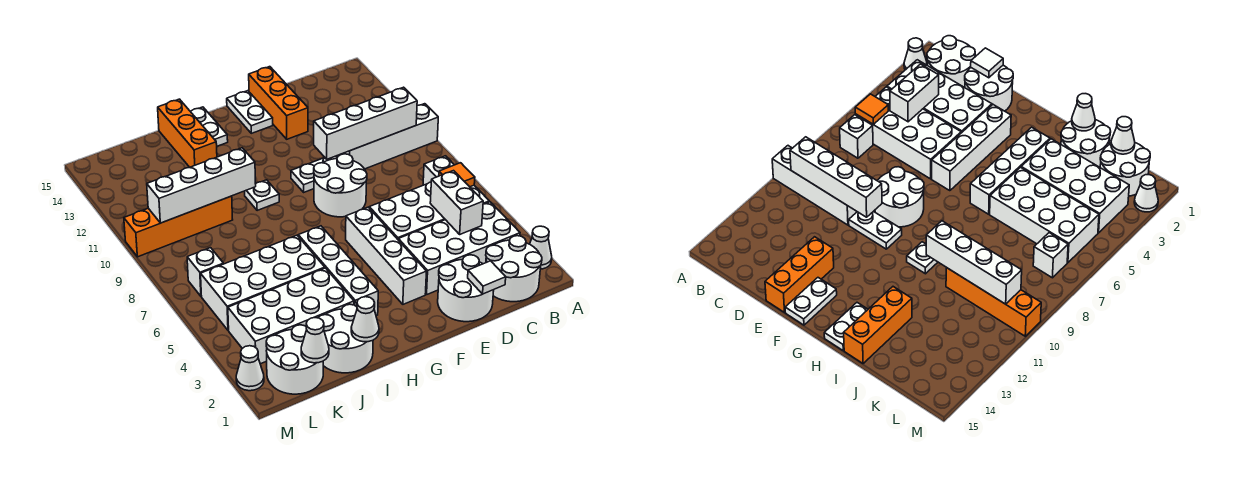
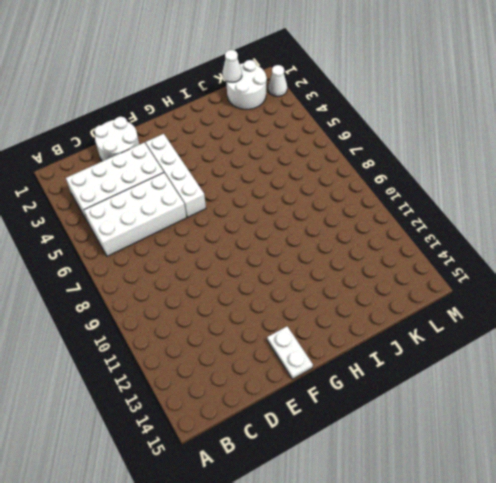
none -> white 1x1 cone [530,226,552,269]
none -> white 1x4 brick [338,104,438,169]
none -> white 2x2 round brick [486,236,542,302]
none -> white 1x1 brick [423,156,454,185]

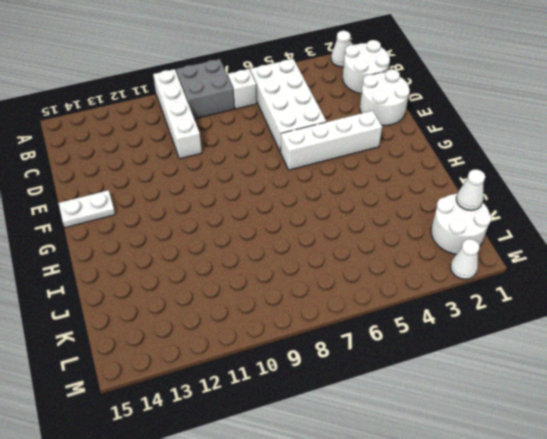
grey 2x2 brick [176,59,234,119] -> none
none -> white 2x4 brick [398,202,520,294]
none -> white 2x2 round brick [314,154,367,217]
none -> white 1x2 plate [291,156,338,192]
none -> orange 1x3 brick [249,67,308,139]

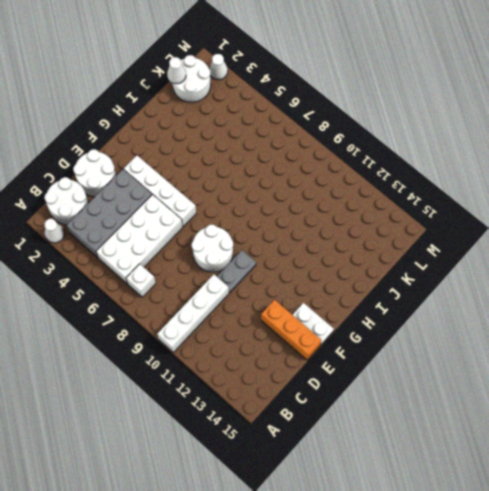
grey 2x4 brick [67,170,152,258] -> white 2x4 brick [398,202,520,294]
grey 1x2 plate [217,250,256,293] -> white 1x2 plate [291,156,338,192]
none -> white 1x4 brick [298,226,378,316]
none -> white 1x1 plate [245,180,279,210]
none -> white 1x2 plate [190,107,228,146]
none -> white 2x2 round brick [318,304,373,373]

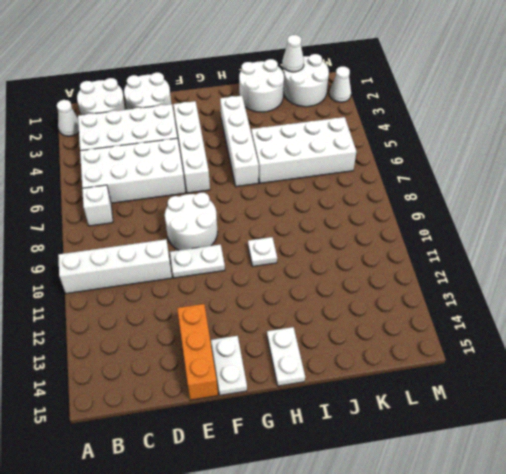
none -> white 2x4 brick [228,268,354,364]
none -> orange 1x3 brick [158,99,217,167]
none -> orange 1x4 brick [124,196,233,257]
none -> white 1x1 brick [187,248,223,296]

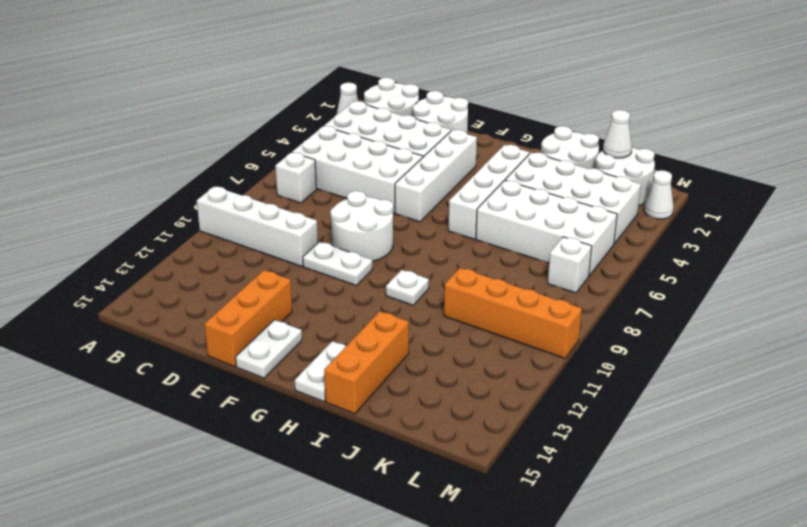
none -> orange 1x1 tile [439,163,475,187]
none -> white 1x4 brick [314,87,417,159]
none -> white 1x2 brick [430,171,483,234]
none -> white 1x1 tile [468,261,506,294]

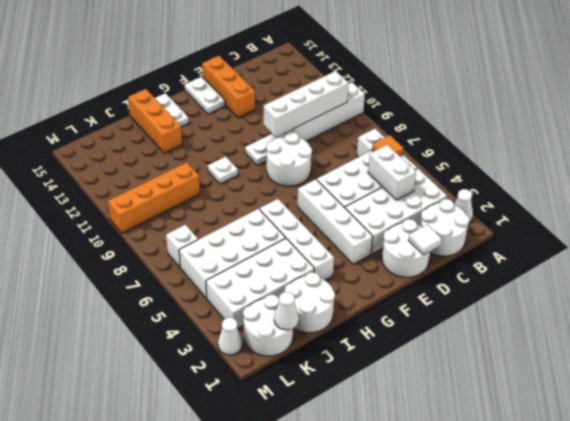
none -> white 1x1 cone [351,297,379,342]
none -> white 1x4 brick [147,148,256,223]

